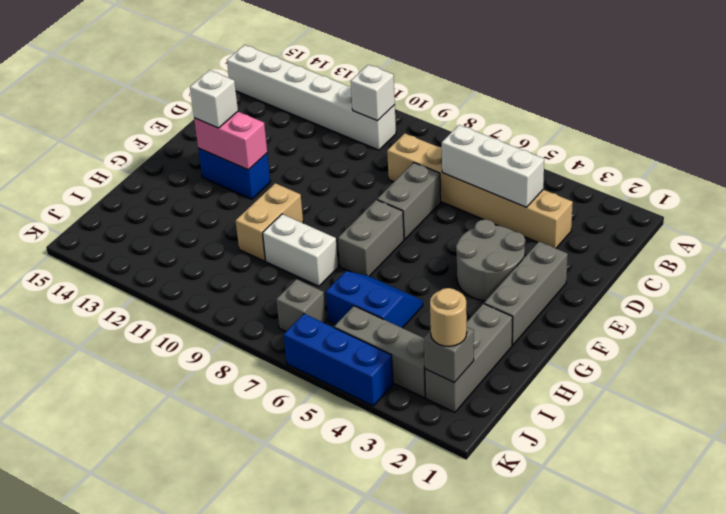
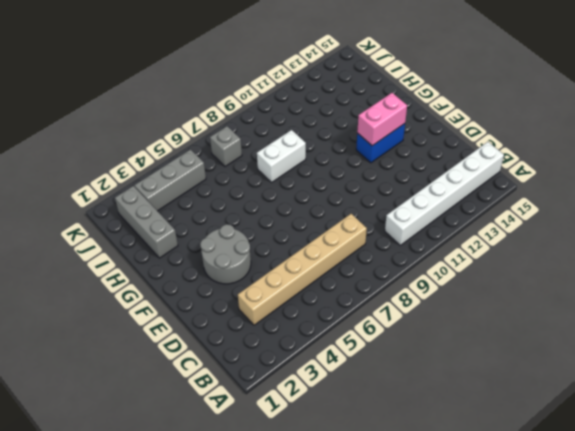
none -> grey 1x2 brick [377,163,441,239]
none -> grey 1x3 brick [484,242,568,345]
none -> grey 1x2 brick [338,200,404,276]

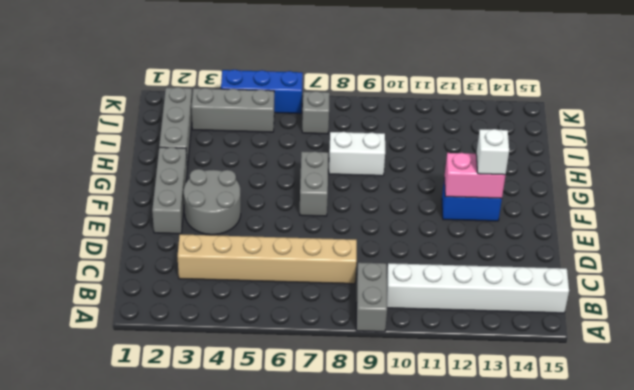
grey 1x2 brick [356,262,387,332] -> grey 1x2 brick moved to [377,163,441,239]
none -> tan 1x2 brick [236,183,303,261]
none -> blue 2x2 slope [326,271,423,328]
none -> white 1x1 brick [351,65,395,121]

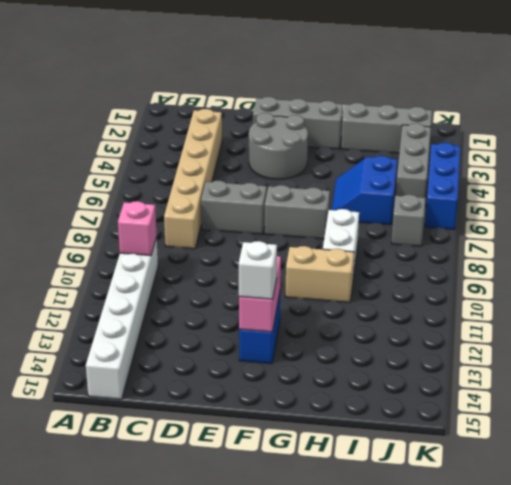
pink 1x1 brick [118,201,157,256] -> white 1x1 brick [351,65,395,121]
none -> white 1x3 brick [442,125,544,207]
none -> grey 1x1 brick [424,327,474,383]
none -> tan 1x1 round brick [430,288,467,347]

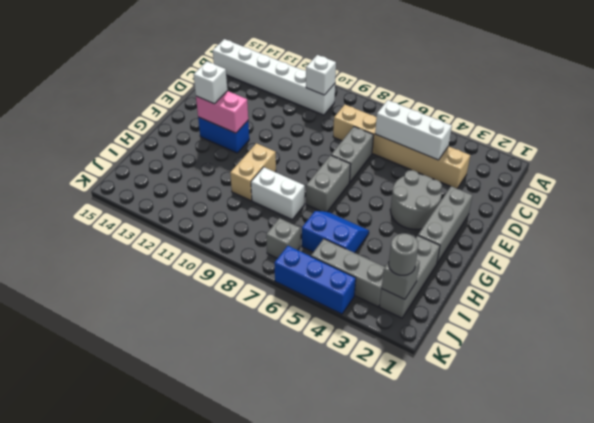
grey 1x1 round brick [389,233,418,275] -> tan 1x1 round brick [430,288,467,347]

